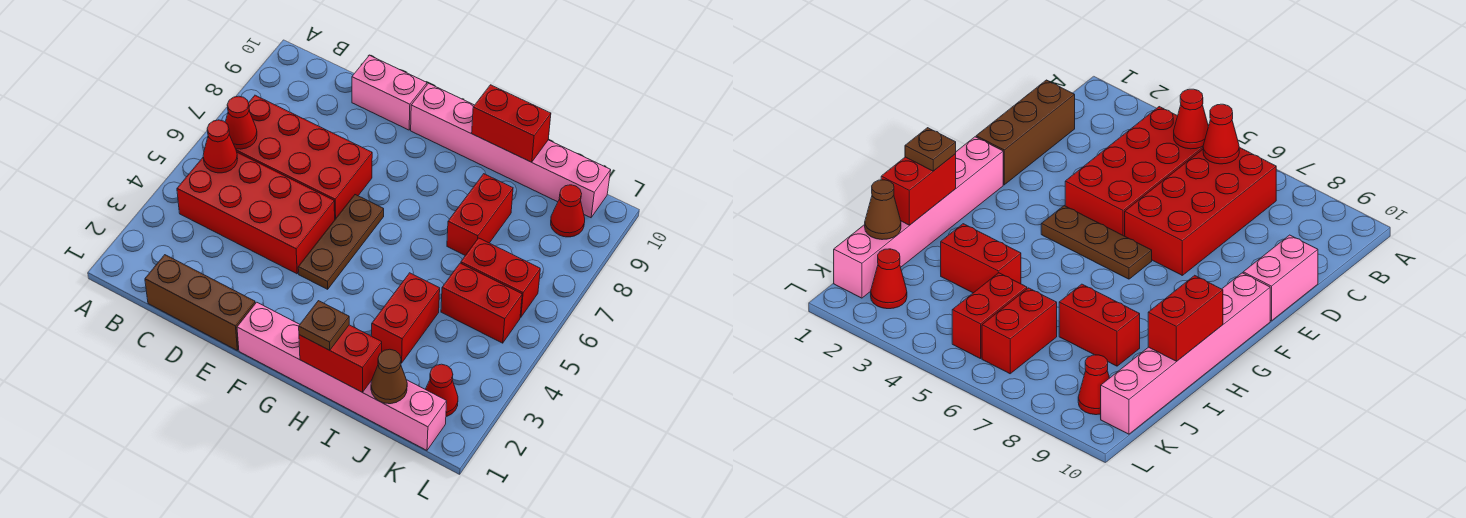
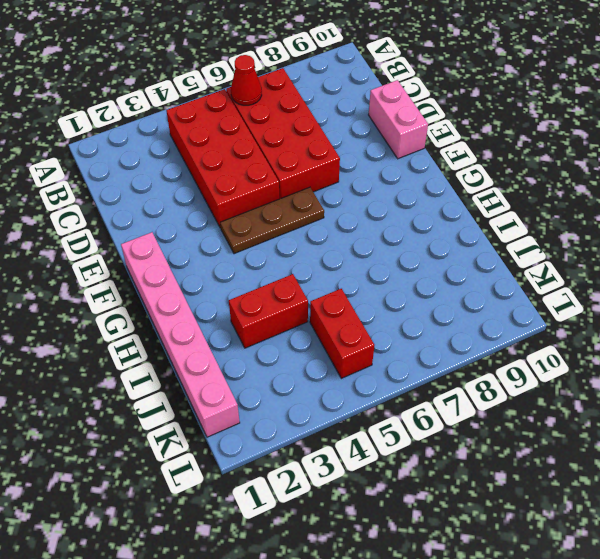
none -> brown 1x3 brick [145,255,255,350]
none -> pink 1x6 brick [411,83,611,218]
none -> red 1x2 brick [447,174,513,256]

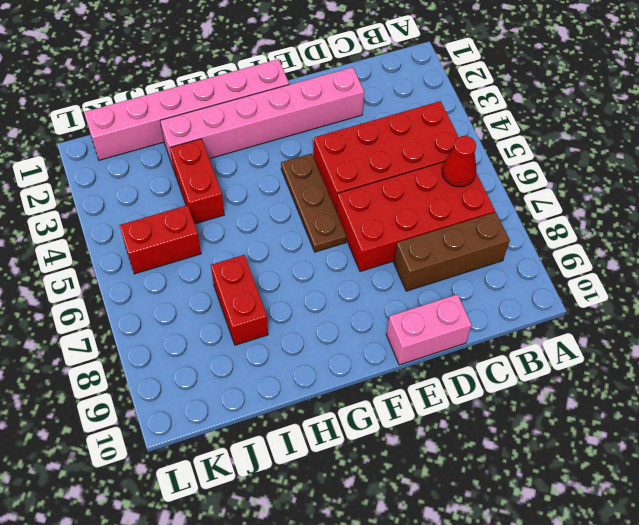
brown 1x3 brick [394,212,510,291] -> brown 1x3 brick moved to [145,255,255,350]
pink 1x6 brick [160,67,364,166] -> pink 1x6 brick moved to [411,83,611,218]
none -> red 1x2 brick [461,238,540,317]
none -> red 1x1 cone [425,364,458,417]
none -> red 1x1 cone [551,185,585,237]

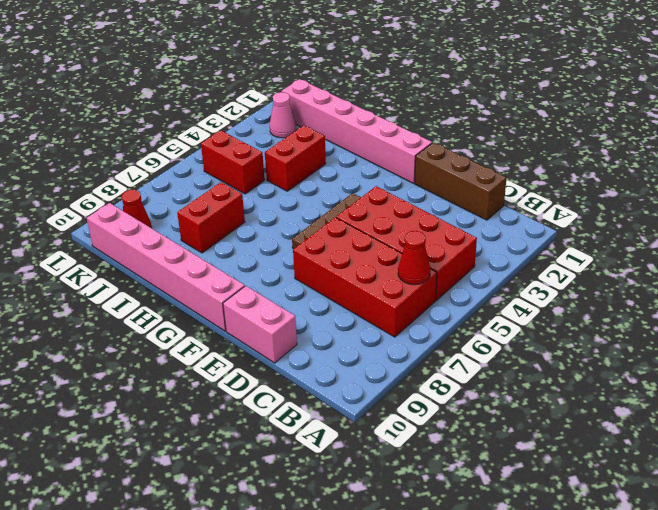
pink 1x1 cone [270,92,296,138] -> red 1x1 cone [425,364,458,417]
none -> red 1x2 brick [461,238,540,317]
none -> red 1x1 cone [203,120,238,173]
none -> red 1x2 brick [299,325,382,392]

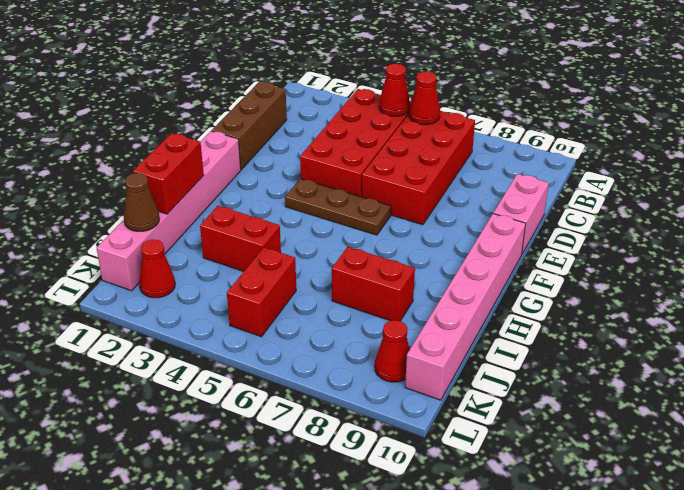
none -> red 1x2 brick [461,238,540,317]
none -> red 1x2 brick [472,85,551,162]
none -> brown 1x1 plate [299,301,349,350]

